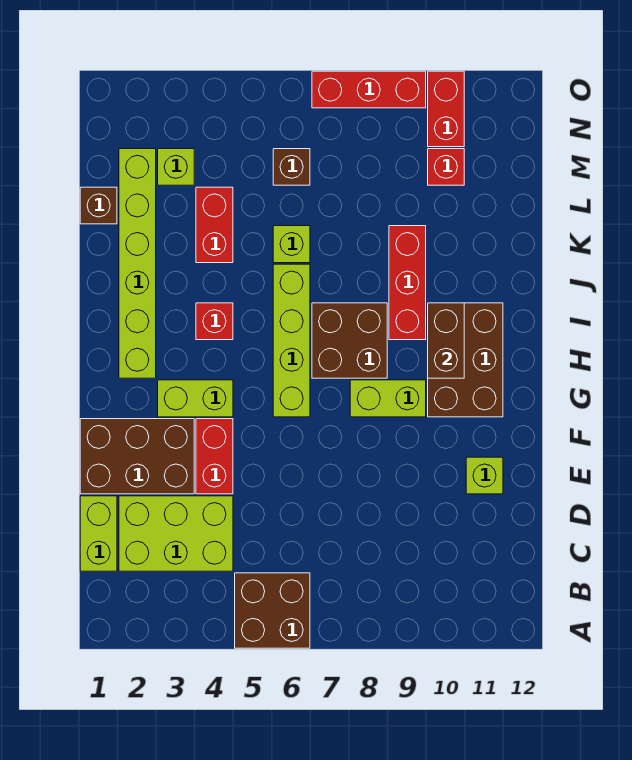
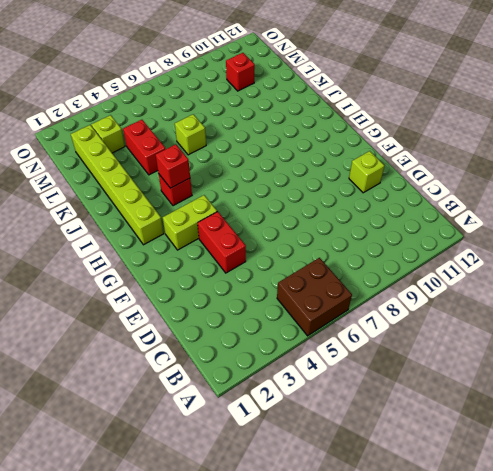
red 1x1 brick [156,144,190,188] -> none
none -> lime 1x2 brick [80,496,117,571]
none -> lime 2x3 brick [119,496,233,571]
none -> brown 2x3 brick [80,419,194,494]

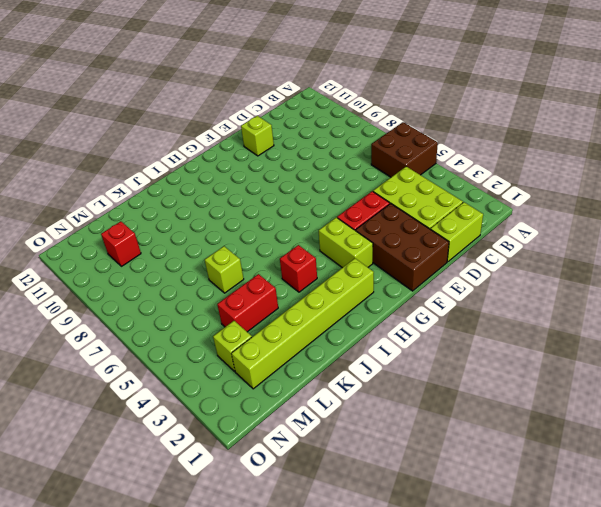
none -> lime 1x4 brick [273,264,310,417]
none -> lime 1x2 brick [350,380,426,417]
none -> brown 2x3 brick [428,303,503,417]

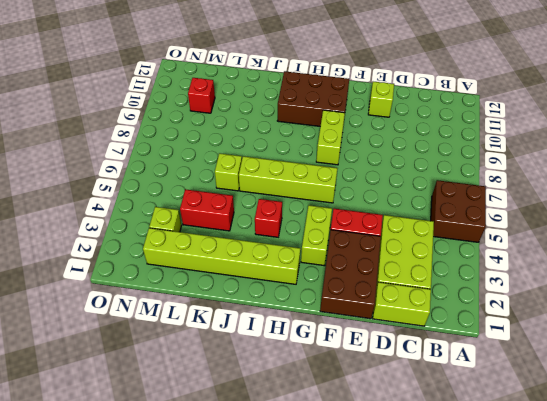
none -> brown 2x2 brick [312,303,387,378]
none -> red 1x3 brick [389,226,426,340]
none -> brown 1x1 brick [80,187,117,224]

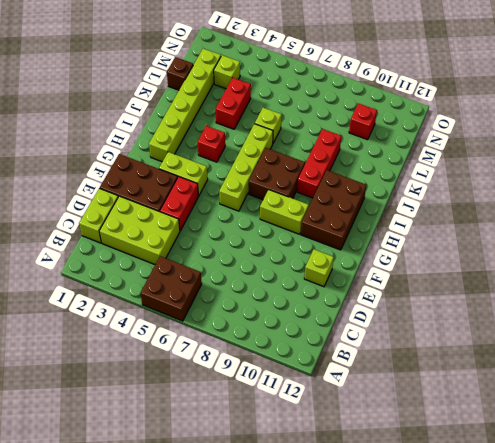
none -> brown 1x1 brick [273,149,310,185]
none -> red 1x2 brick [428,71,464,147]
none -> red 1x3 brick [312,71,426,108]

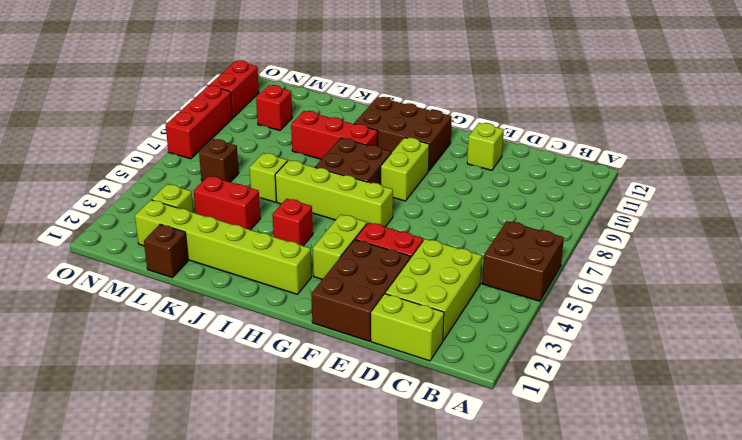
red 1x2 brick [209,61,259,118] -> red 1x2 brick turned to [428,71,464,147]
none -> brown 1x2 brick [428,303,464,378]

